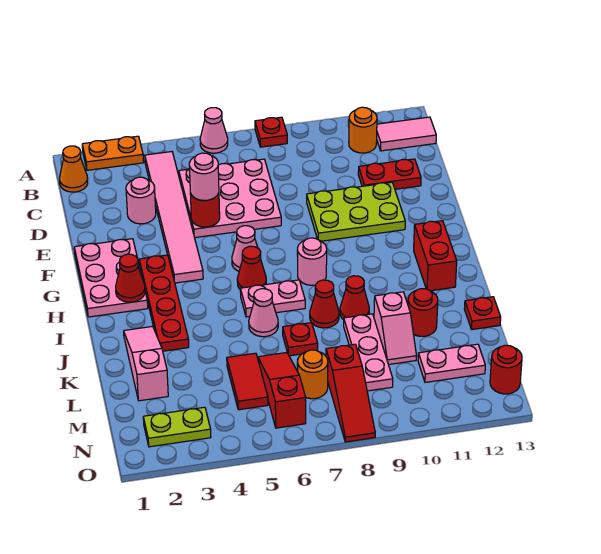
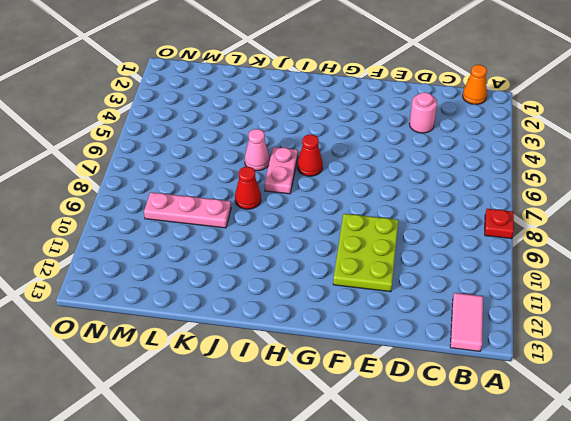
none -> orange 1x2 plate [82,136,144,170]
none -> pink 1x1 cone [200,108,228,153]
none -> pink 1x6 tile [145,152,203,283]
none -> orange 1x1 round brick [349,107,377,153]

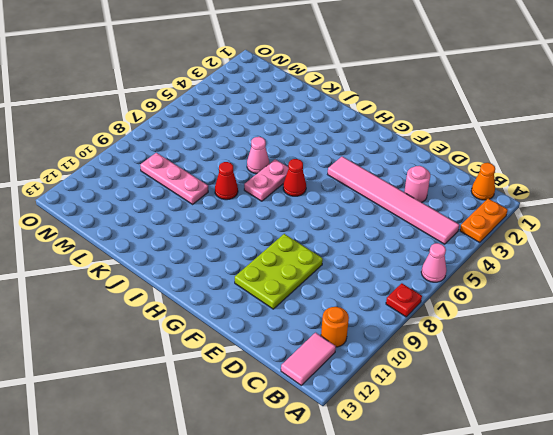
none -> pink 3x3 plate [179,159,281,238]
none -> red 1x2 plate [358,159,421,189]
none -> pink 2x3 plate [74,239,148,317]
none -> red 1x4 plate [139,255,189,351]

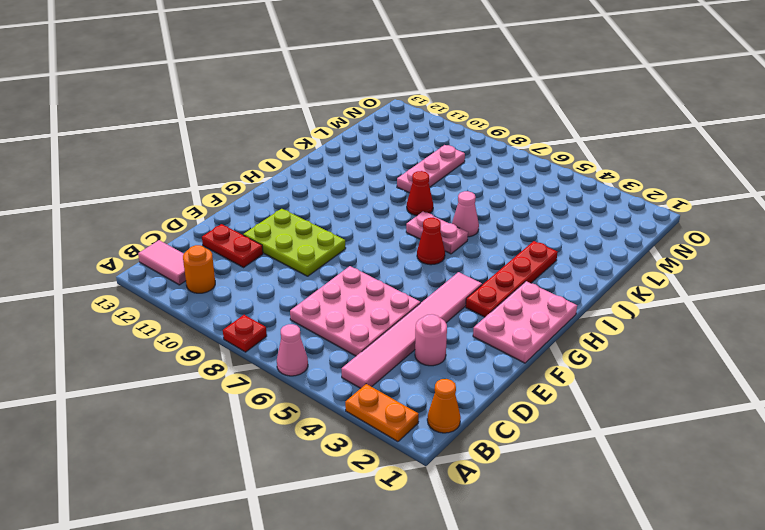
none -> pink 1x1 cone [232,226,258,271]
none -> pink 1x1 round brick [298,238,327,285]
none -> red 1x2 brick [414,221,457,291]
none -> pink 1x3 slope [124,326,168,401]

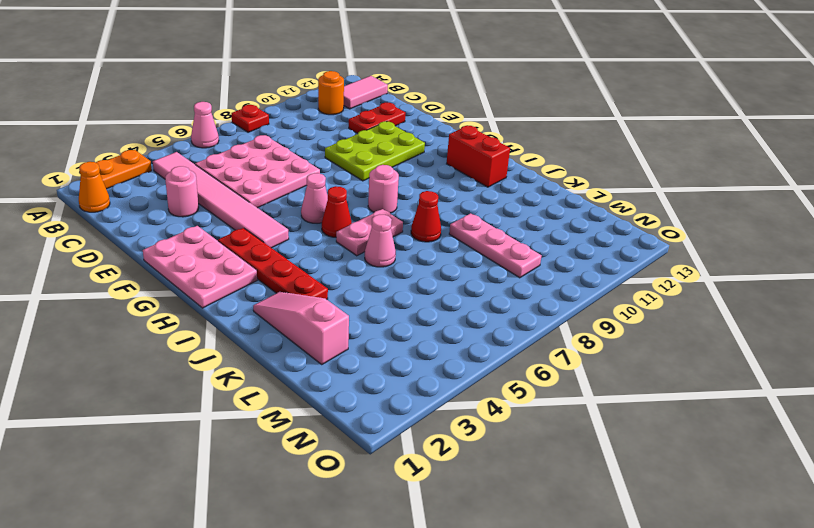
none -> red 1x1 cone [340,276,369,320]
none -> red 1x1 plate [283,323,318,356]
none -> pink 1x2 slope [374,292,416,365]
none -> red 1x1 round brick [408,289,438,336]

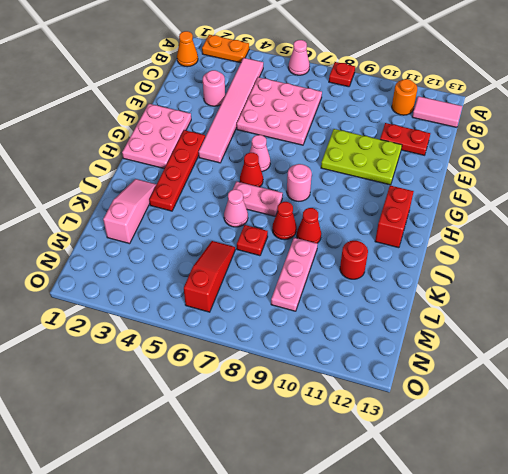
none -> pink 1x2 slope [374,292,416,365]
none -> red 1x1 plate [464,297,501,330]
none -> red 1x2 tile [227,353,268,410]
none -> orange 1x1 round brick [298,350,328,399]

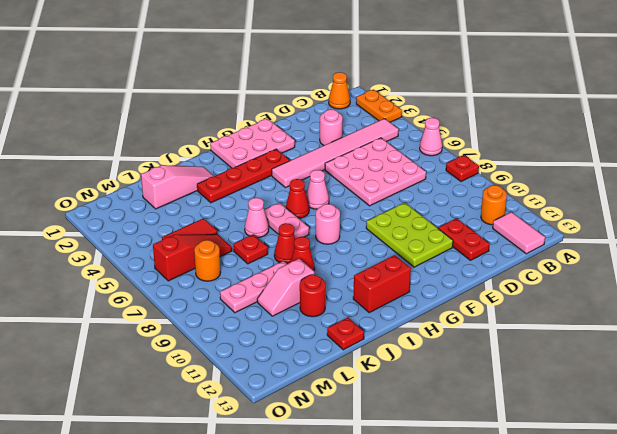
none -> red 1x3 slope [326,344,375,442]
none -> pink 1x2 plate [418,344,485,382]
none -> lime 1x2 plate [143,407,211,447]
none -> red 1x1 round brick [490,345,522,394]

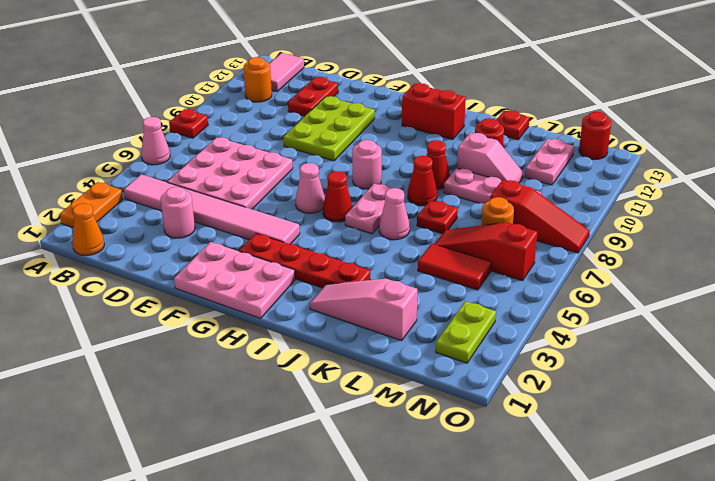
none -> red 1x1 round brick [190,193,220,227]
none -> red 1x1 cone [116,254,145,302]
none -> pink 1x1 round brick [189,153,219,200]

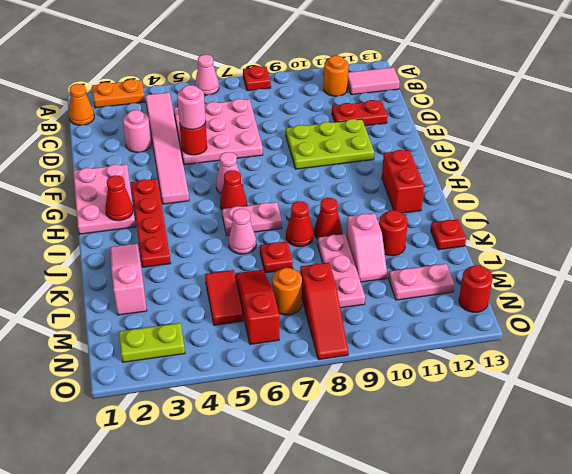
none -> pink 1x1 round brick [298,238,327,285]

